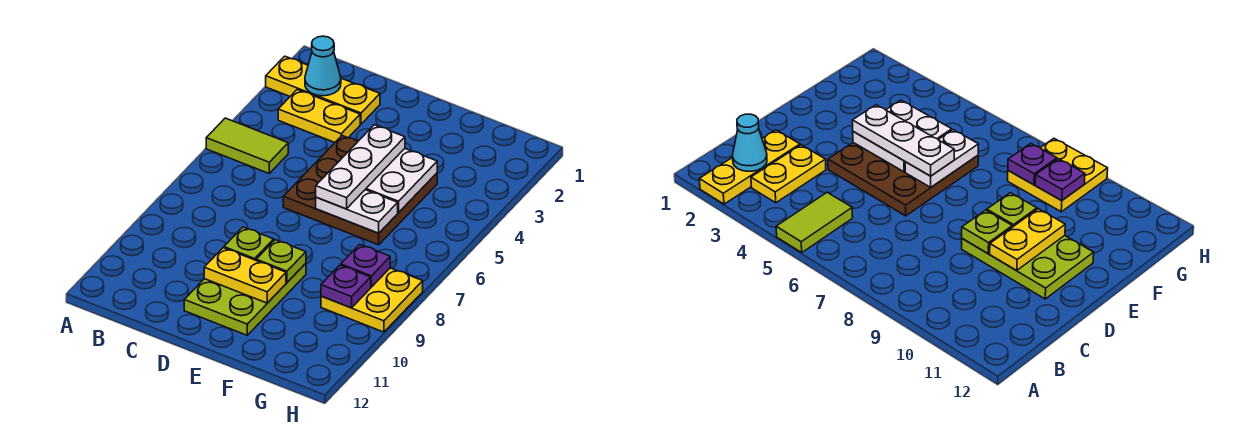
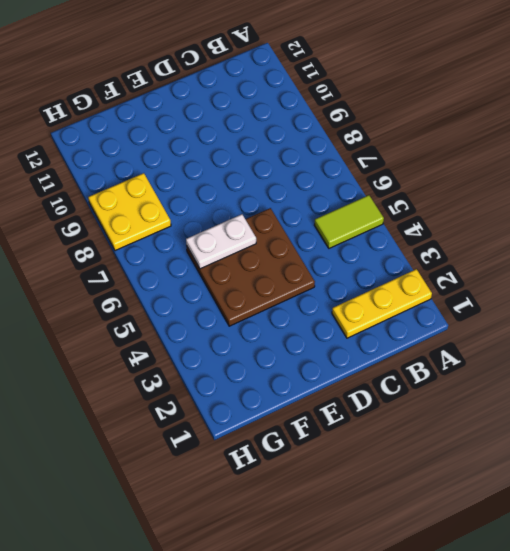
none -> yellow 1x2 plate [278,90,360,142]
none -> lime 2x3 plate [184,263,306,335]
none -> cyan 1x1 cone [305,36,341,96]

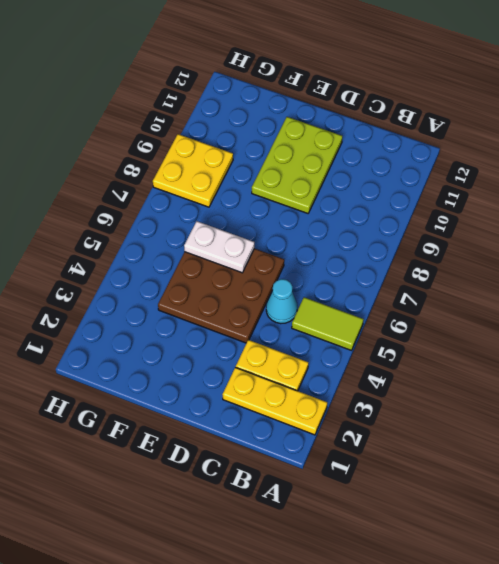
cyan 1x1 cone [266,279,297,324] -> cyan 1x1 cone moved to [305,36,341,96]
none -> lime 1x1 plate [224,227,274,260]
none -> yellow 1x2 plate [204,248,286,303]
none -> white 2x2 plate [365,149,437,213]

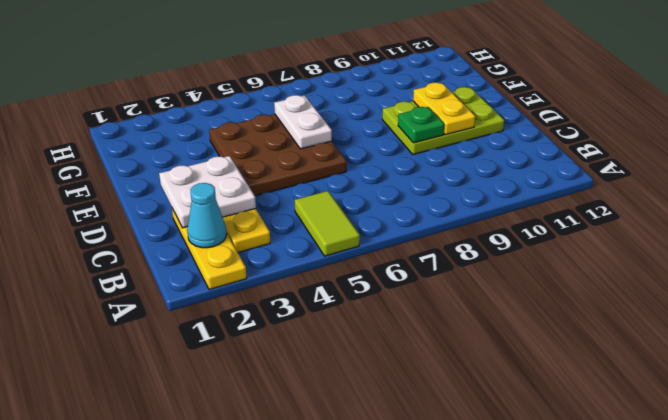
white 2x2 plate [159,156,256,228] -> white 2x2 plate moved to [365,149,437,213]
green 1x1 plate [398,107,444,143] -> lime 1x1 plate [224,227,274,260]
none -> yellow 2x2 plate [321,268,423,332]
none -> lime 1x1 plate [256,240,306,282]
none -> purple 1x1 plate [341,244,390,287]

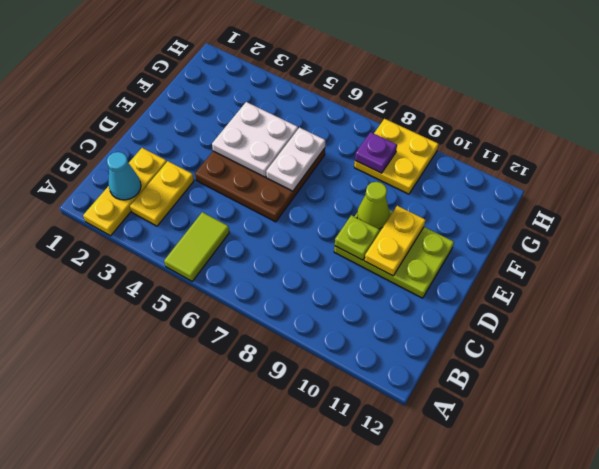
lime 1x1 cone [357,182,389,229] -> lime 1x1 plate [256,240,306,282]
none -> purple 1x1 plate [321,265,371,308]
none -> white 1x3 plate [316,125,405,209]

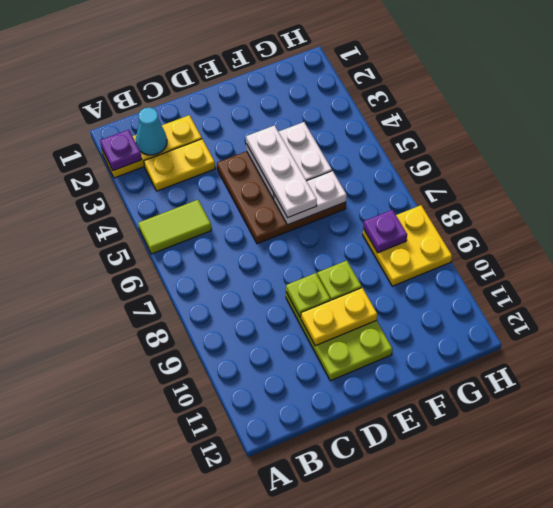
purple 1x1 plate [100,130,142,171] -> purple 1x1 plate moved to [321,265,371,308]

